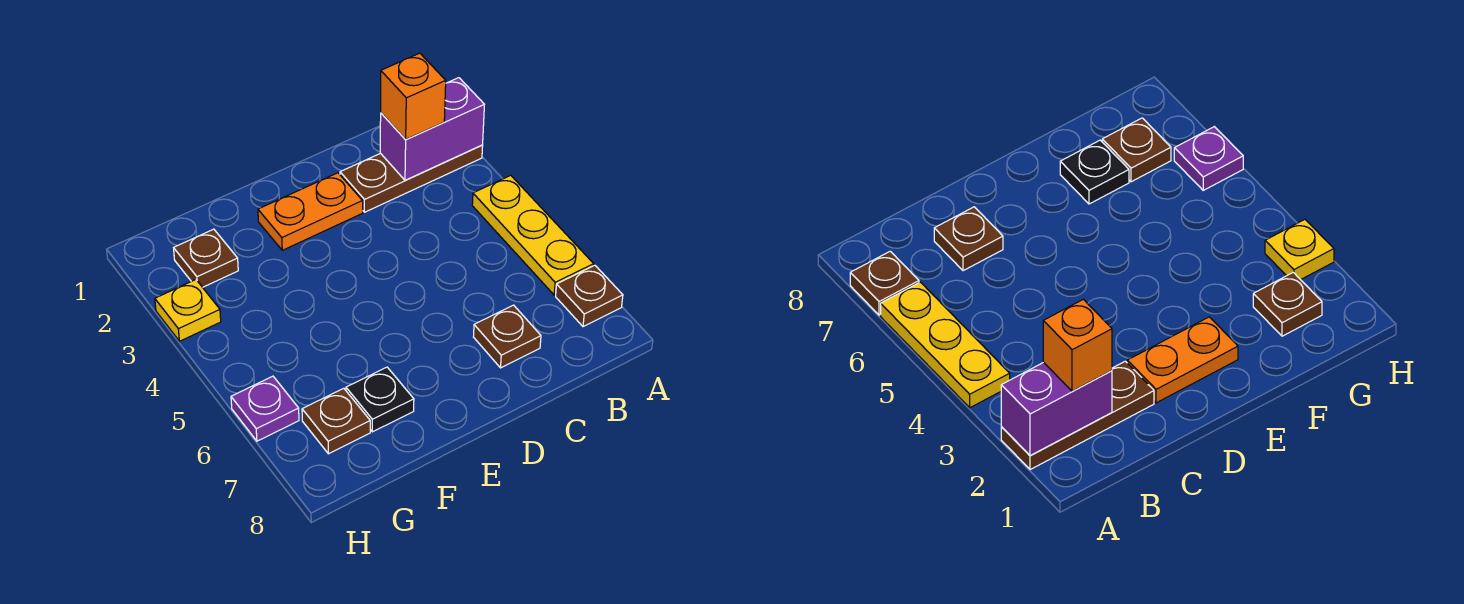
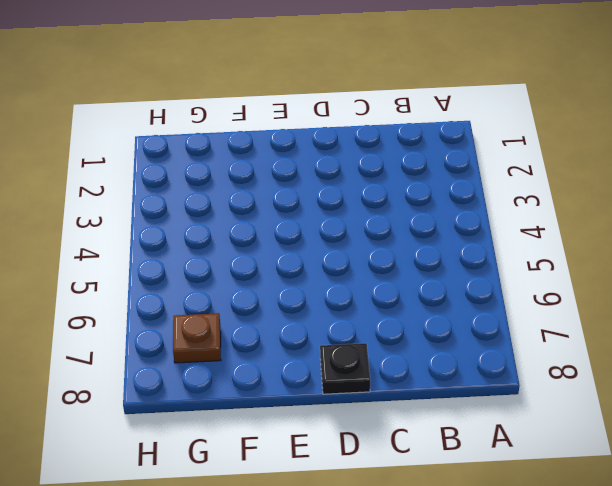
black 1x1 plate [320,343,370,394] -> black 1x1 plate moved to [346,367,414,432]
none -> brown 1x3 plate [340,145,483,212]
none -> yellow 1x3 plate [472,175,594,295]
none -> brown 1x1 plate [556,265,623,327]

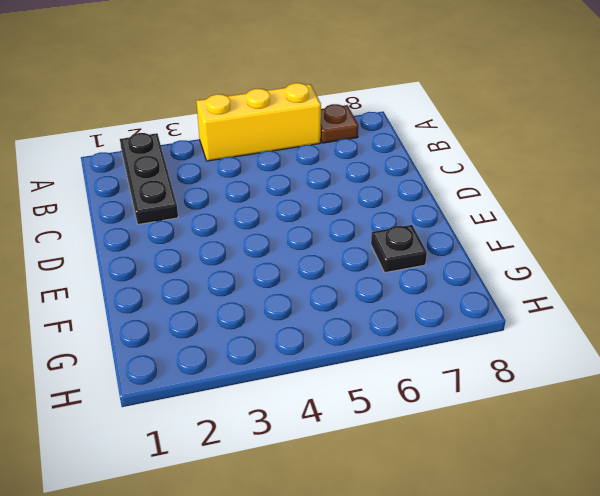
black 1x3 plate [120,133,178,224] -> brown 1x3 plate [340,145,483,212]
yellow 1x3 brick [196,83,321,161] -> yellow 1x3 plate [472,175,594,295]
none -> brown 1x1 plate [474,305,541,368]
none -> orange 1x2 plate [258,173,363,250]
none -> brown 1x1 plate [174,229,238,287]

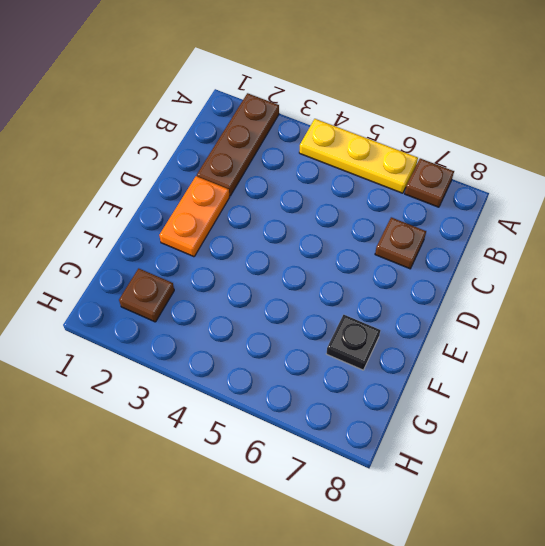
none -> brown 1x1 plate [302,388,370,454]
none -> yellow 1x1 plate [155,280,221,341]
none -> purple 1x1 plate [231,376,299,441]

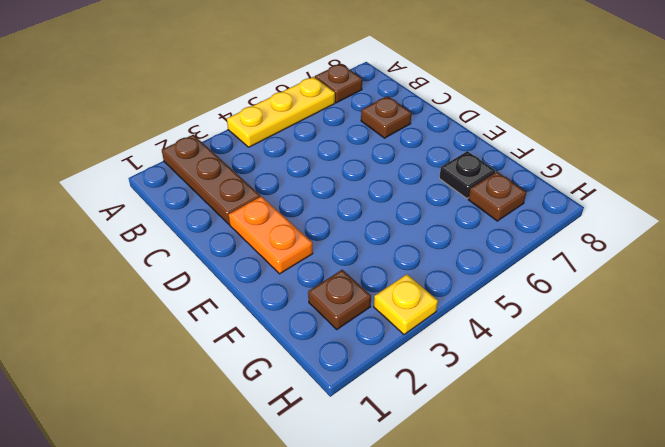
none -> purple 1x1 plate [231,376,299,441]
none -> purple 1x2 brick [380,78,484,180]
none -> orange 1x1 brick [381,53,446,140]

